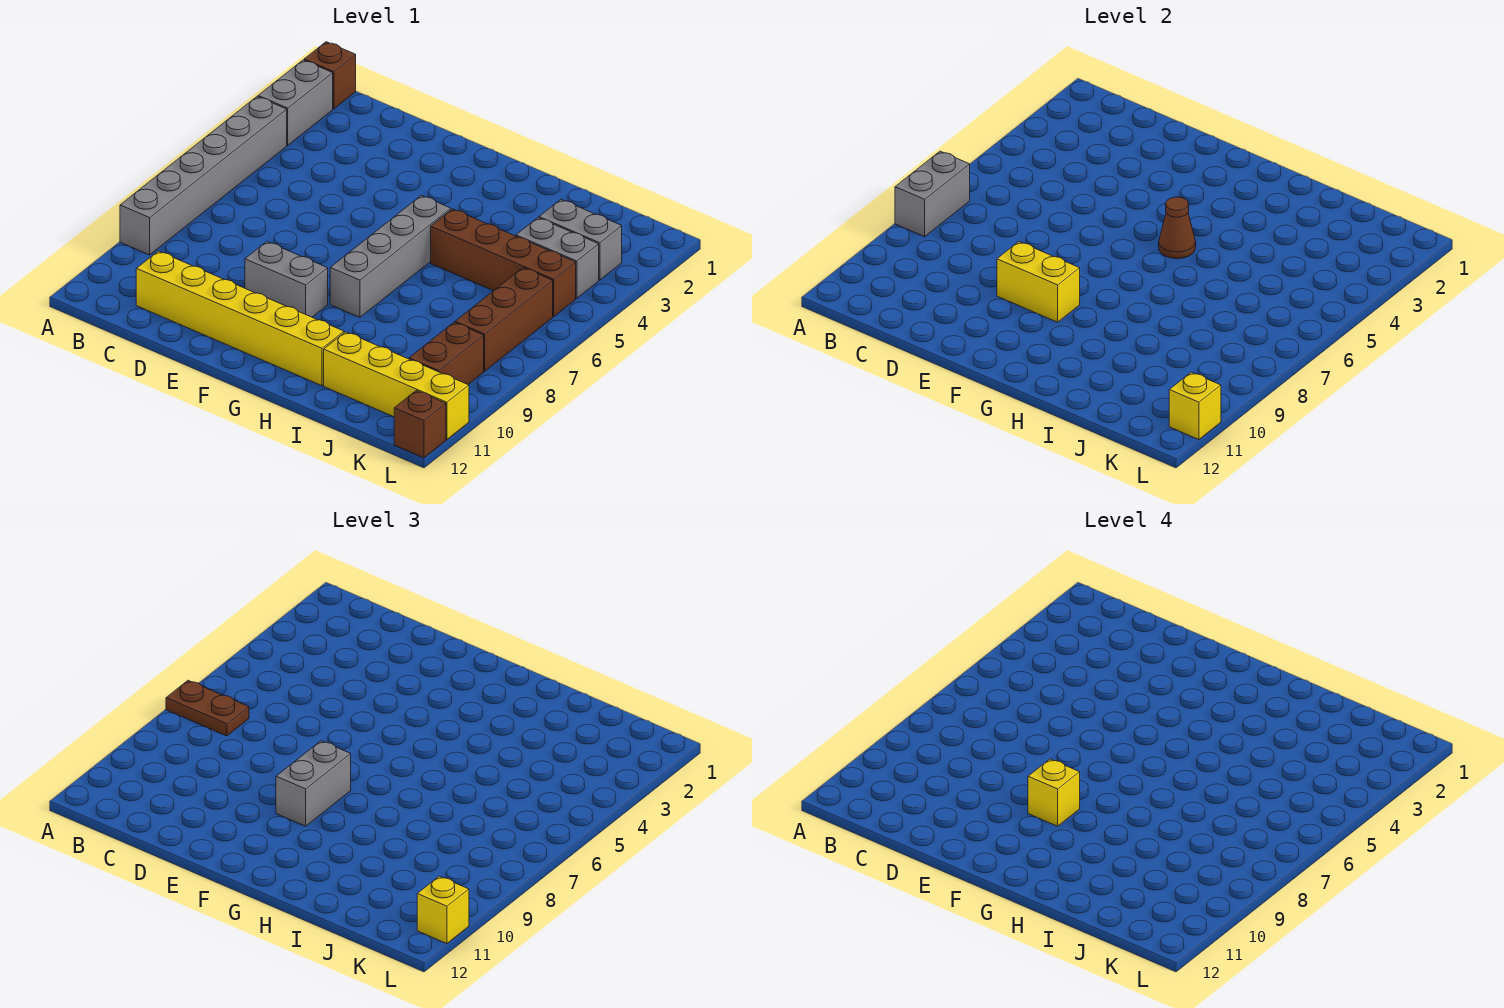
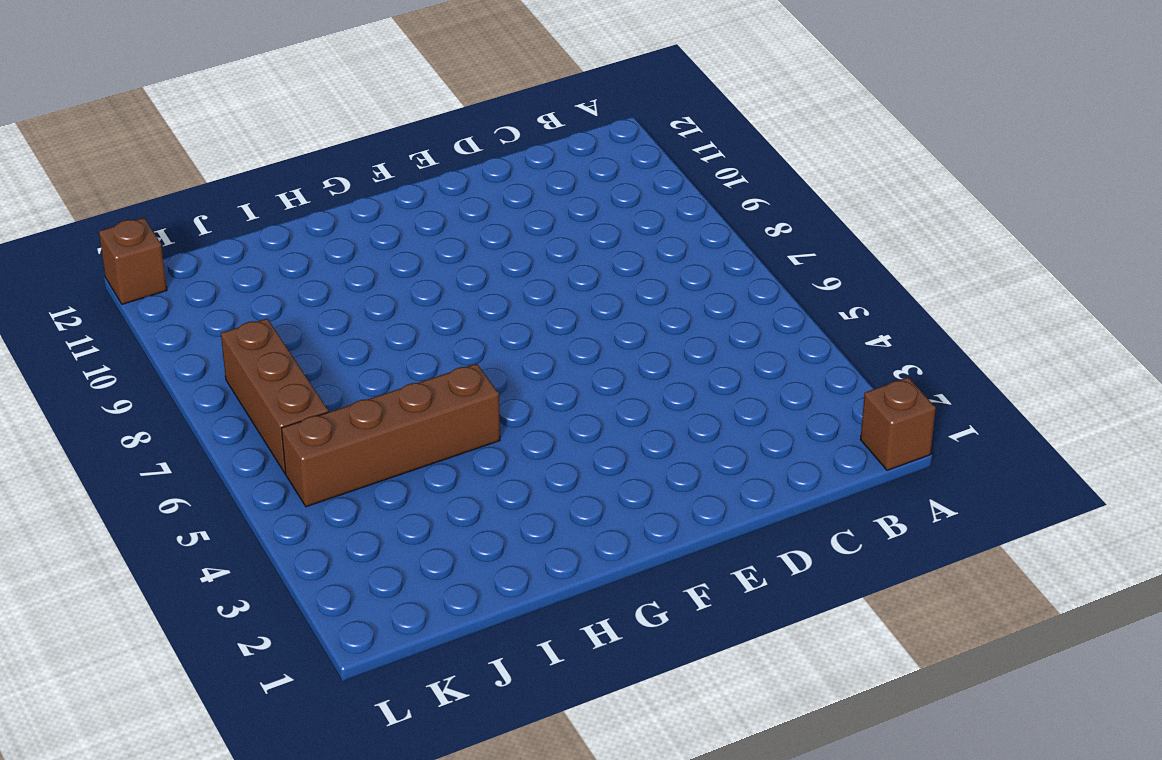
none -> grey 1x2 brick [258,60,333,145]
none -> grey 1x6 brick [120,97,287,255]
none -> yellow 1x6 brick [136,251,344,386]

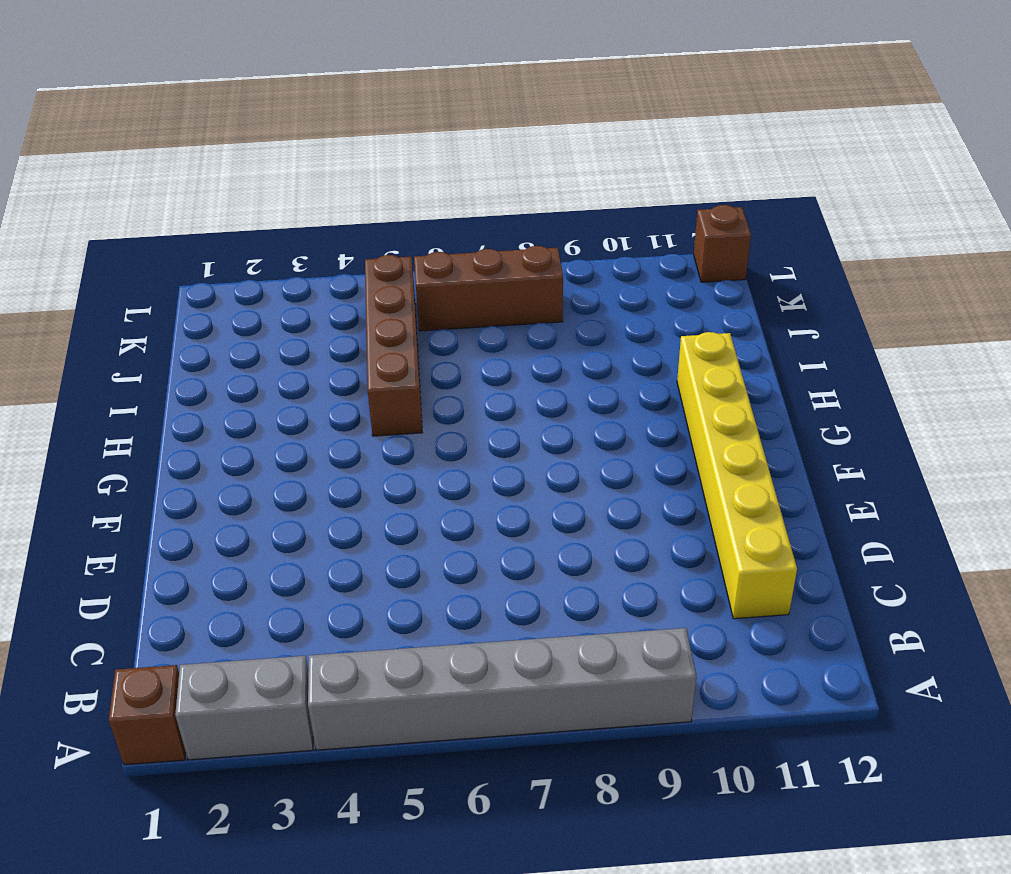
none -> grey 1x2 brick [245,242,328,317]
none -> grey 1x4 brick [330,195,451,317]
none -> yellow 1x4 brick [324,332,469,440]

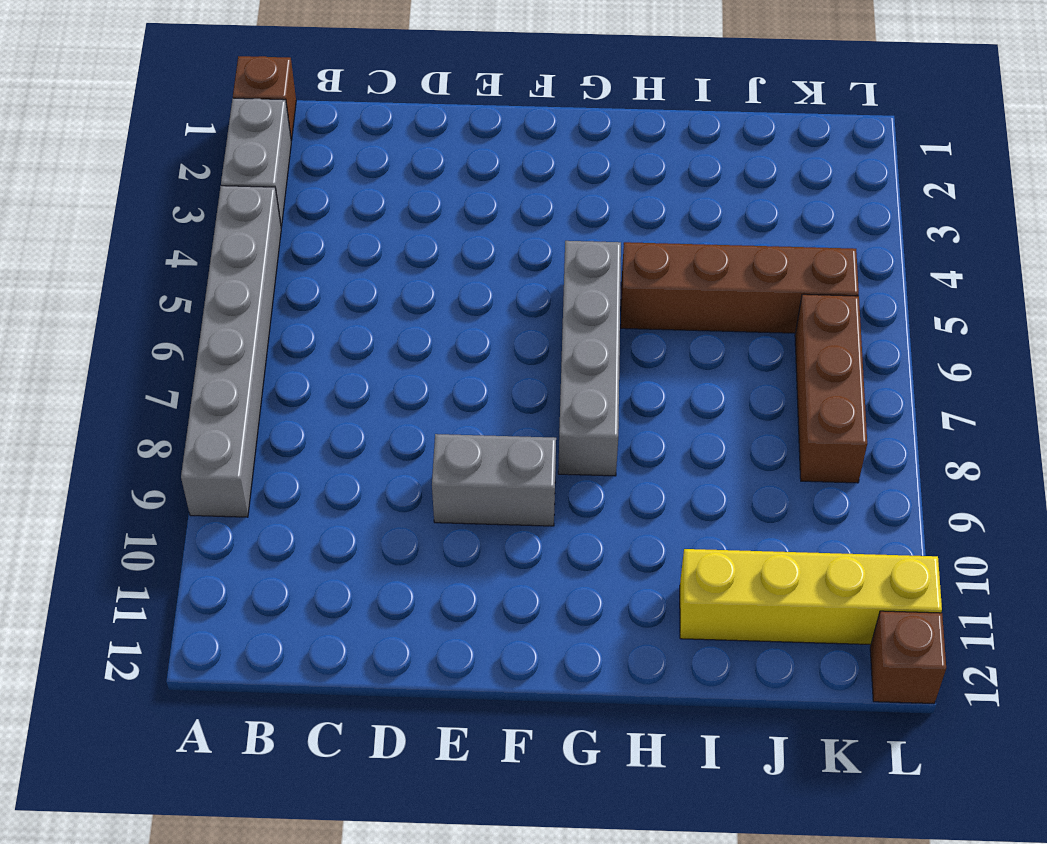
none -> yellow 1x6 brick [136,251,344,386]
none -> grey 1x2 brick [539,200,622,280]
none -> grey 1x2 brick [516,218,599,298]

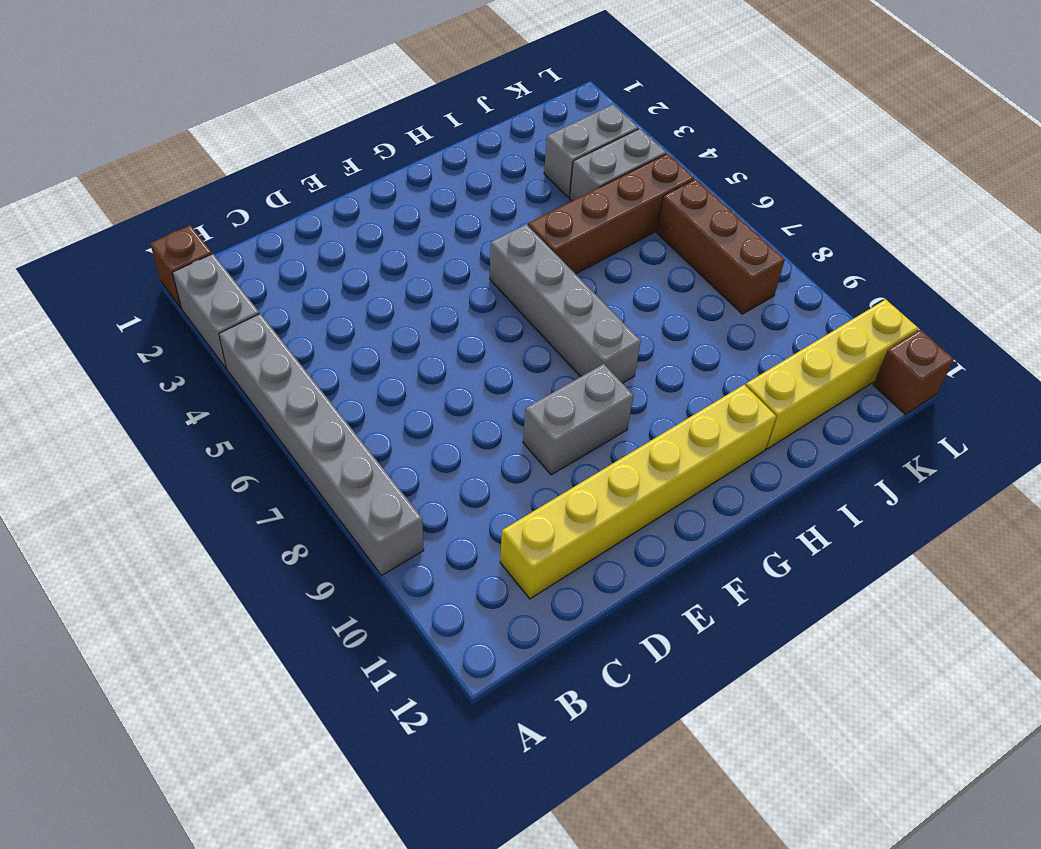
none -> brown 1x2 brick [409,322,484,384]
none -> grey 1x2 brick [895,151,970,237]
none -> yellow 1x2 brick [997,242,1080,322]

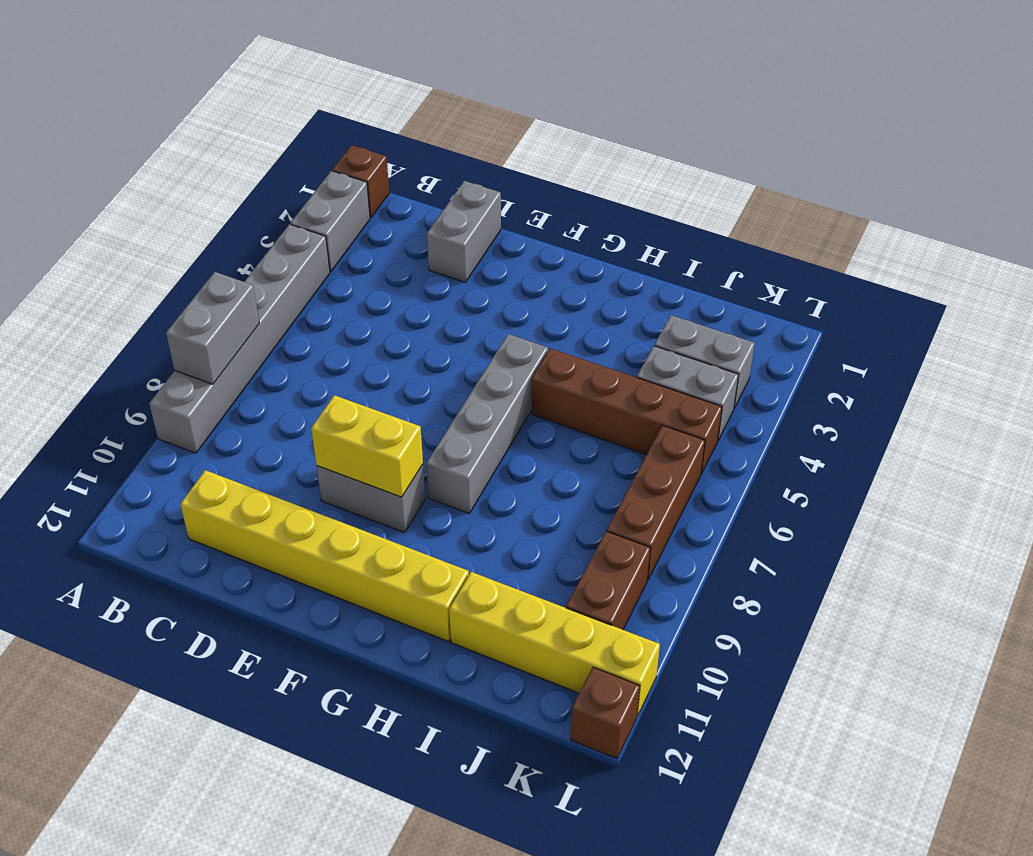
grey 1x2 brick [427,181,501,282] -> grey 1x2 brick moved to [276,741,351,826]
none -> brown 1x1 cone [1159,197,1196,259]
none -> yellow 1x1 brick [1169,372,1221,440]
none -> brown 1x2 plate [166,680,249,736]

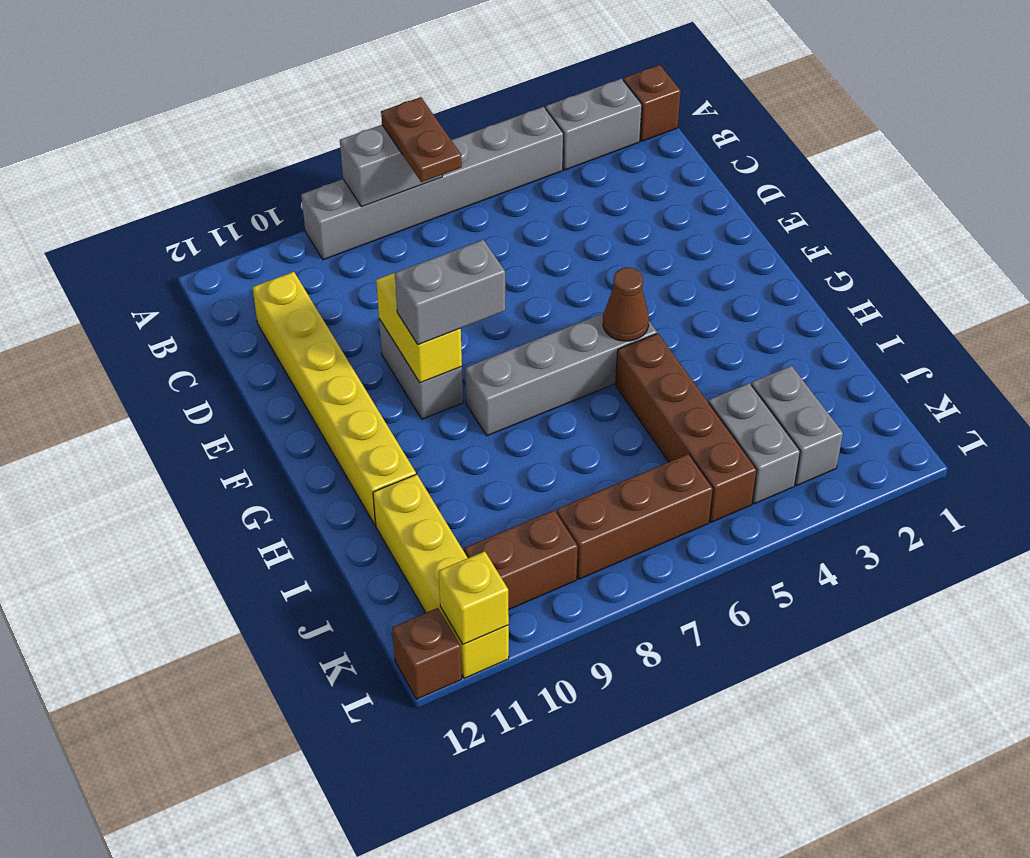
none -> yellow 1x1 brick [417,876,469,944]
none -> yellow 1x1 brick [1028,759,1080,826]

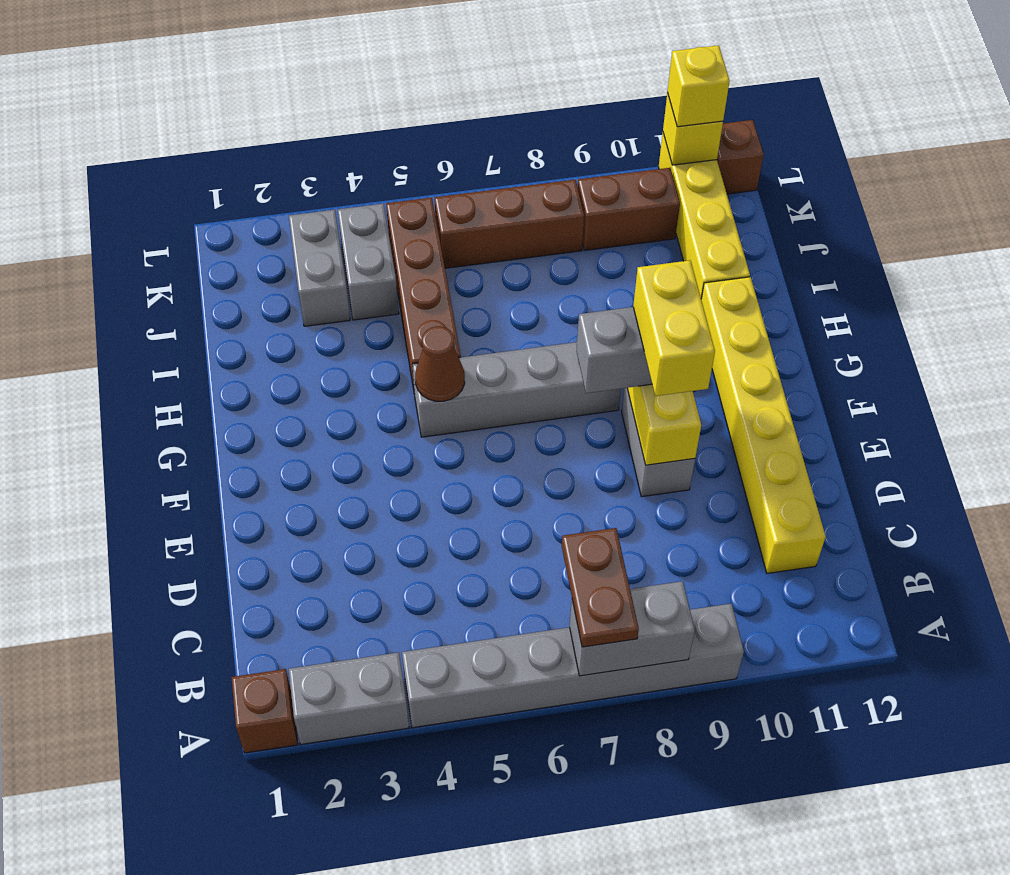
yellow 1x2 brick [633,260,715,396] -> yellow 1x1 brick [1028,759,1080,826]

